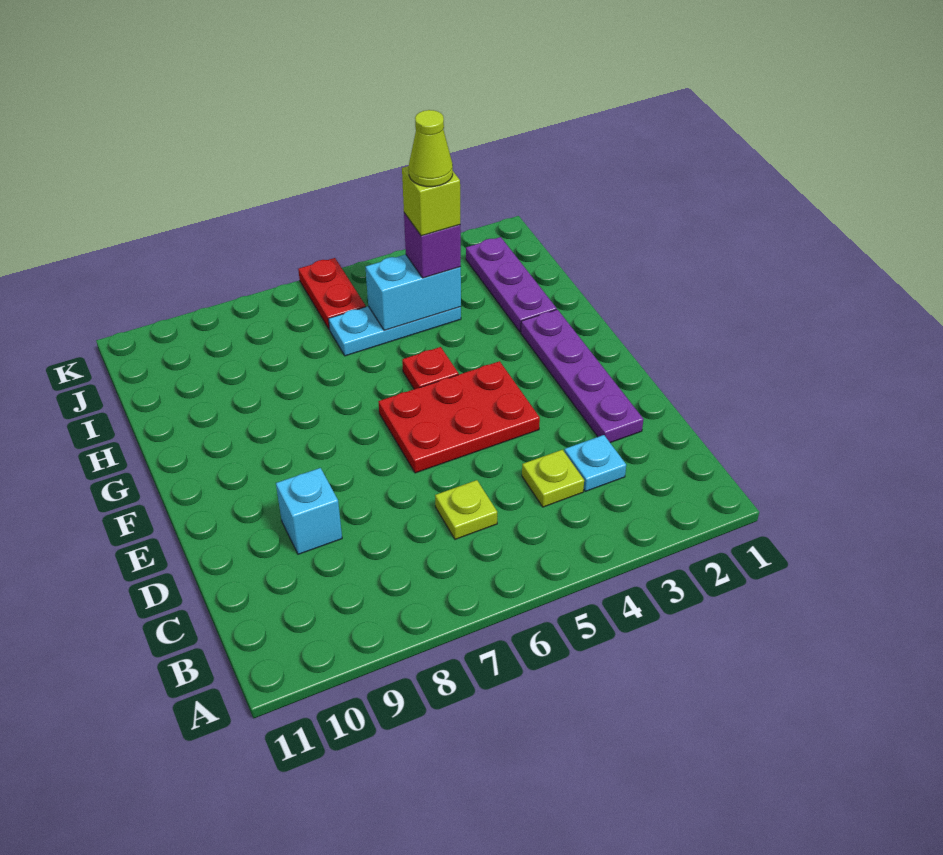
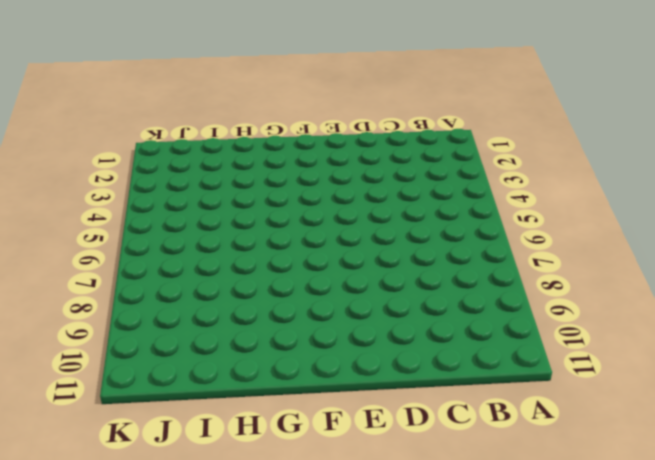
none -> cyan 1x1 plate [564,435,626,491]
none -> lime 1x1 plate [522,450,584,507]
none -> lime 1x1 plate [435,480,497,539]

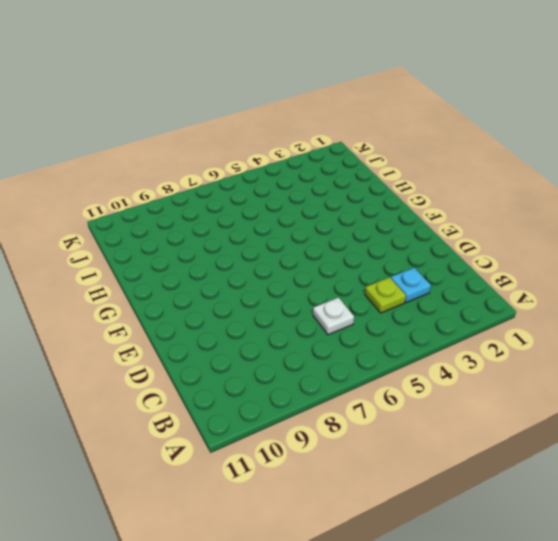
white 1x1 plate [313,298,354,335] -> lime 1x1 plate [435,480,497,539]
none -> purple 1x4 plate [521,310,643,443]
none -> cyan 1x1 brick [276,468,342,554]
none -> red 2x3 plate [378,361,540,473]

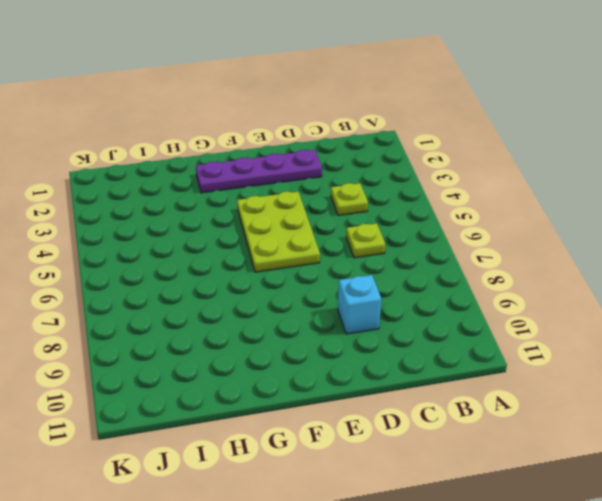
lime 2x3 plate [237,192,320,272] -> red 2x3 plate [378,361,540,473]
none -> cyan 1x1 plate [564,435,626,491]
none -> red 1x1 plate [402,347,459,389]
none -> purple 1x3 plate [466,237,557,332]

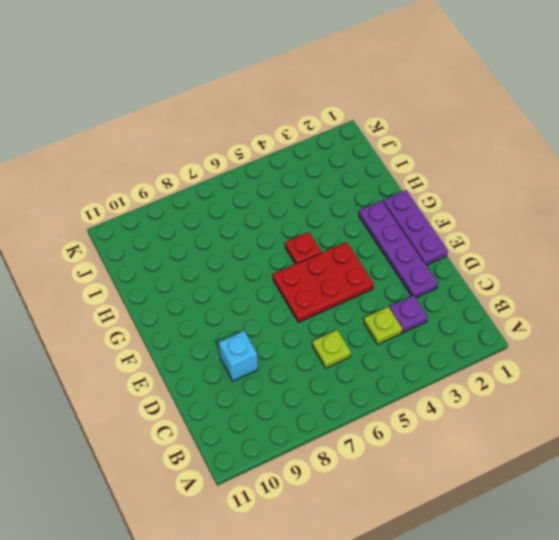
purple 1x1 plate [390,295,428,333] -> cyan 1x1 plate [564,435,626,491]
purple 1x3 plate [383,190,448,265] -> purple 1x3 plate moved to [466,237,557,332]
none -> cyan 1x3 plate [329,306,461,356]
none -> red 1x2 plate [298,258,366,329]
none -> cyan 1x2 brick [366,255,461,331]

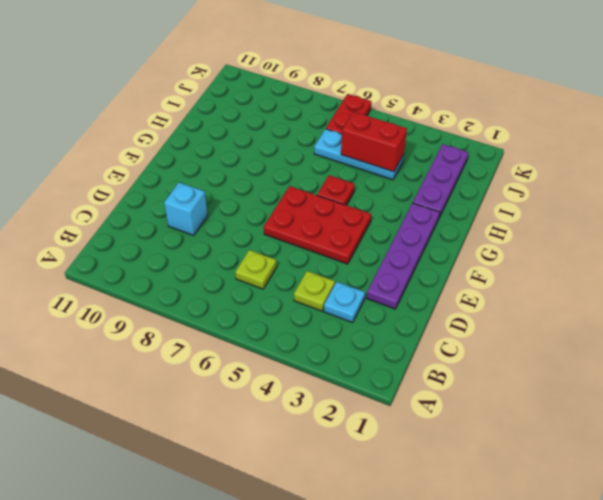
red 1x2 brick [341,112,407,172] -> cyan 1x2 brick [366,255,461,331]
none -> purple 1x1 brick [404,213,461,278]
none -> lime 1x1 brick [402,166,460,236]
none -> lime 1x1 cone [409,110,453,187]

